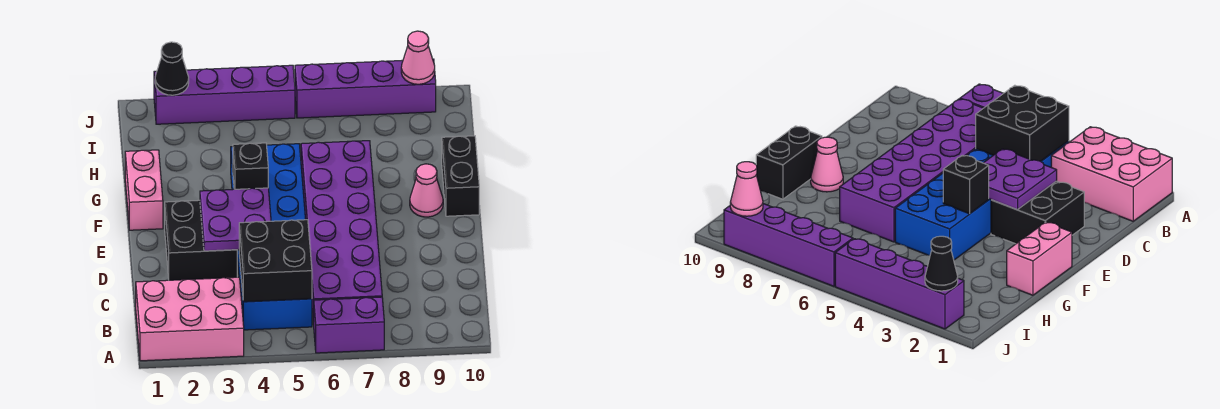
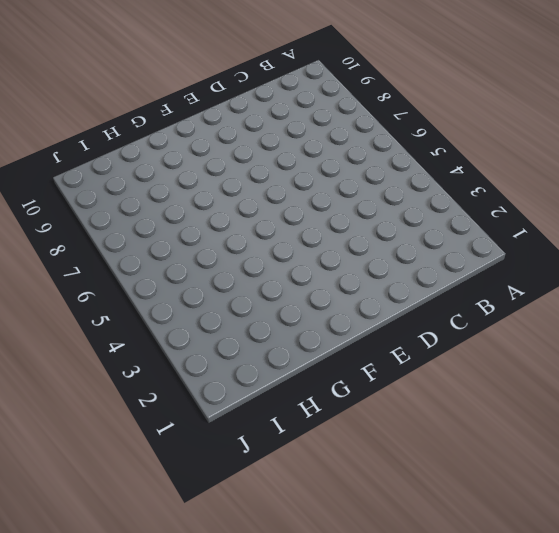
none -> pink 2x3 brick [136,277,244,361]
none -> purple 1x2 brick [314,297,384,353]
none -> blue 2x6 brick [231,144,312,330]

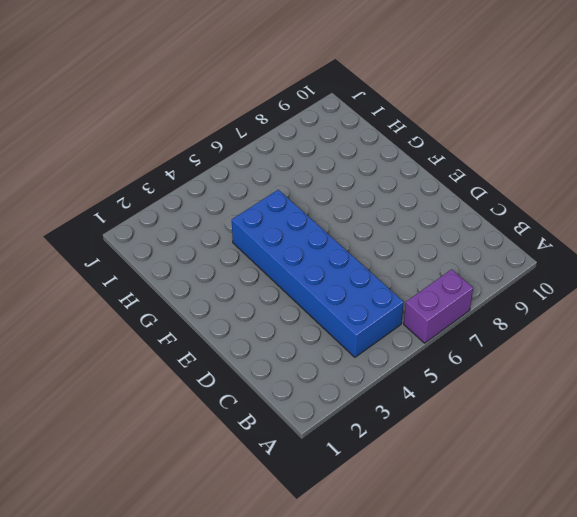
none -> pink 2x3 brick [136,277,244,361]
none -> purple 2x6 brick [301,141,382,325]
none -> black 2x2 brick [165,200,237,280]

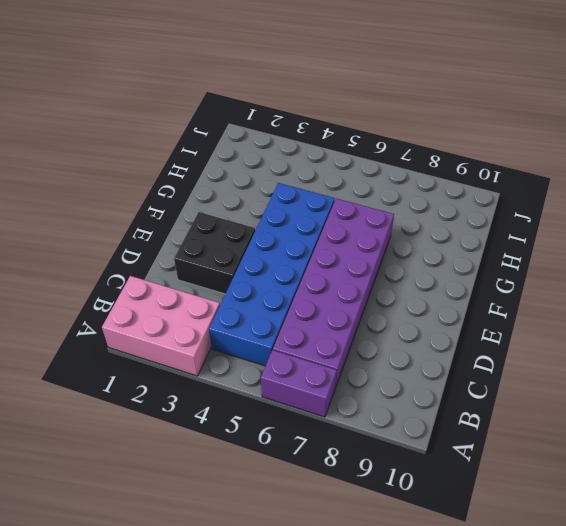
none -> pink 1x2 brick [125,150,163,230]
none -> pink 1x1 cone [410,164,443,217]
none -> black 1x2 brick [442,136,479,216]

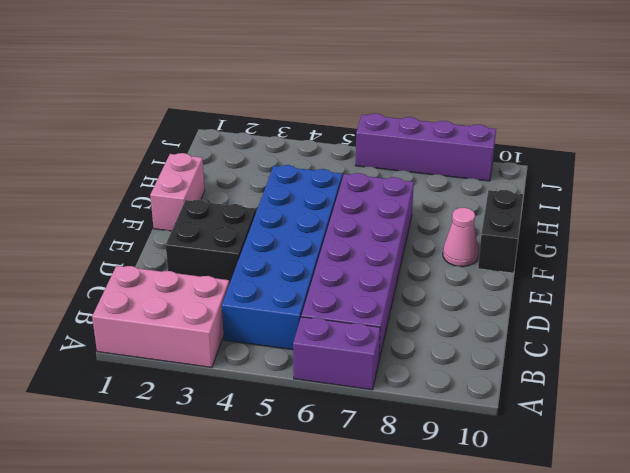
none -> purple 1x4 brick [154,65,295,124]
none -> black 2x2 brick [239,220,312,302]
none -> purple 2x2 plate [200,188,271,251]

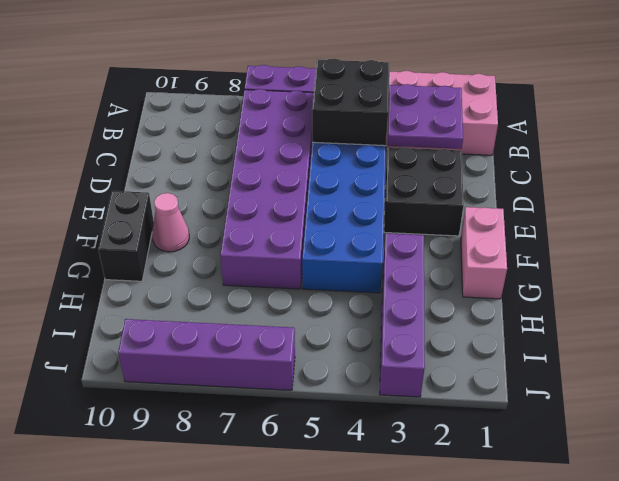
purple 2x2 plate [388,84,463,149] -> purple 2x2 plate moved to [200,188,271,251]
purple 1x4 brick [380,233,425,397] -> purple 1x4 brick turned to [154,65,295,124]
none -> black 1x1 brick [233,143,268,189]
none -> black 1x1 cone [155,42,189,95]
none -> pink 1x1 cone [401,31,435,84]

